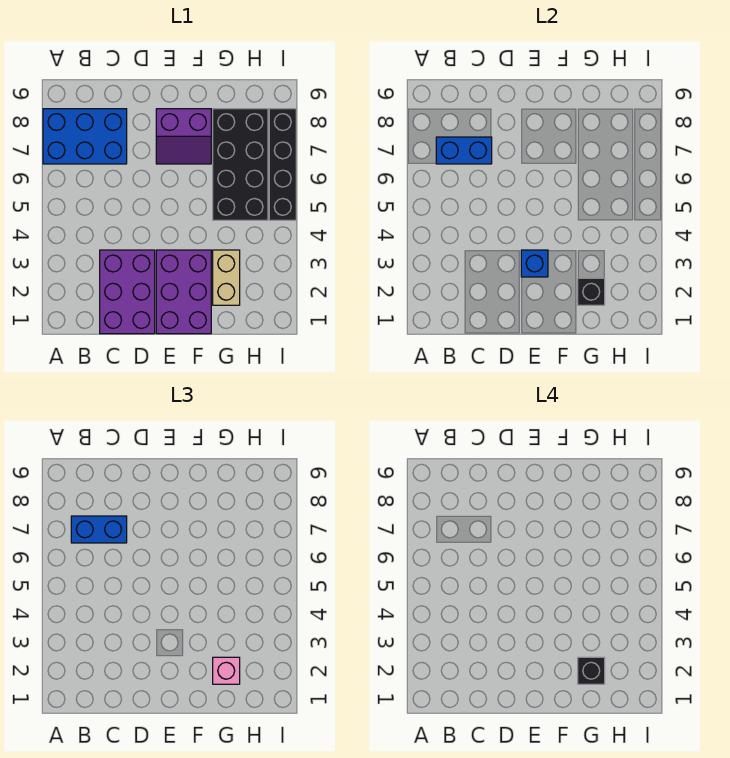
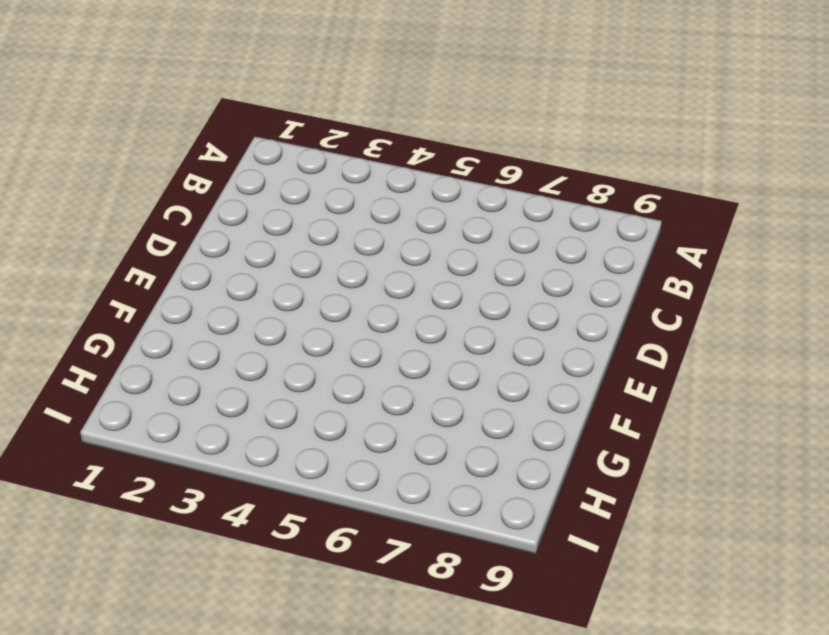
none -> blue 2x3 brick [43,109,127,164]
none -> purple 2x3 brick [100,250,155,334]
none -> purple 2x3 brick [156,250,211,334]

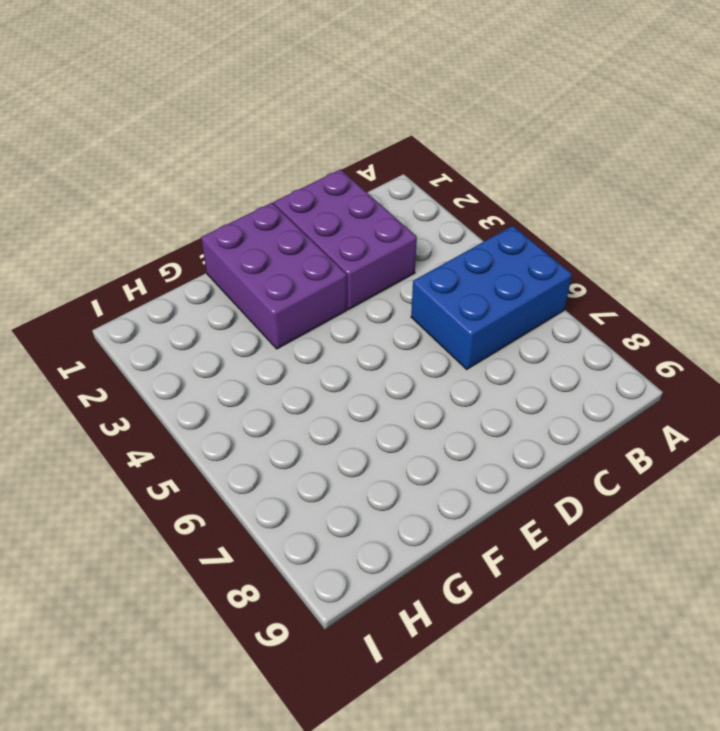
blue 2x3 brick [411,226,572,369] -> blue 2x3 brick moved to [43,109,127,164]
none -> purple 2x2 slope [156,109,211,164]
none -> tan 1x2 brick [213,250,240,305]
none -> black 2x4 brick [213,109,268,220]

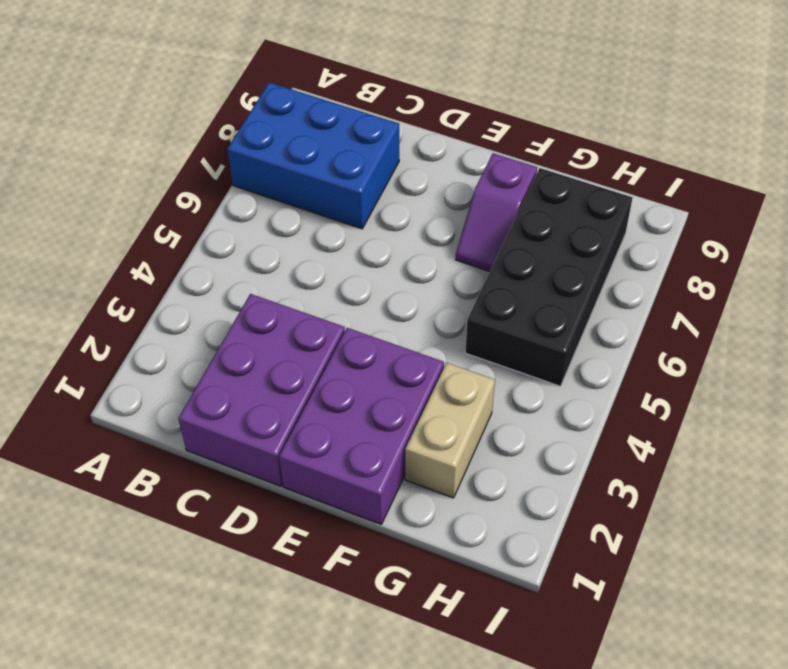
purple 1x2 slope [456,153,537,272] -> purple 2x2 slope [156,109,211,164]
none -> black 1x4 brick [269,109,296,220]
none -> blue 1x2 brick [436,137,492,164]
none -> blue 1x1 brick [521,250,548,277]

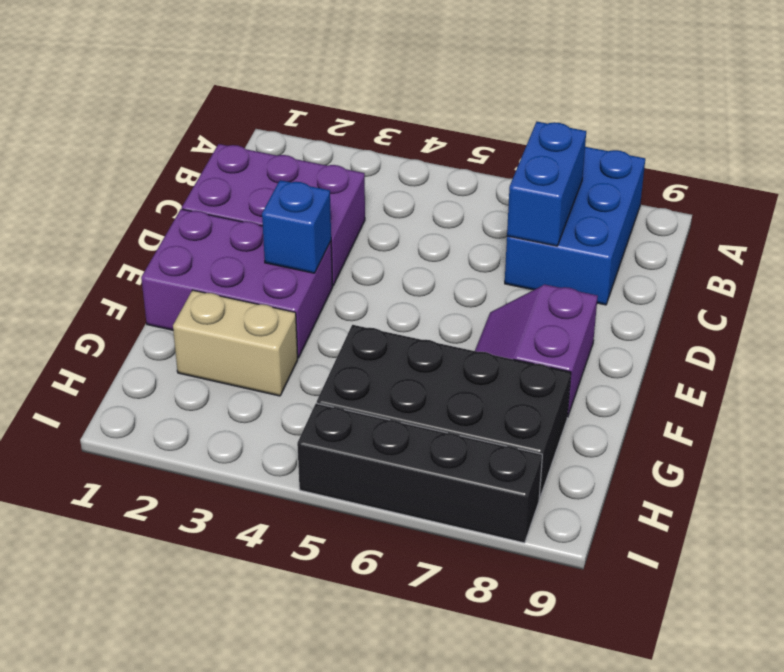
none -> black 1x1 brick [578,278,605,305]
none -> blue 1x2 brick [71,516,127,543]
none -> pink 1x1 brick [213,657,240,684]

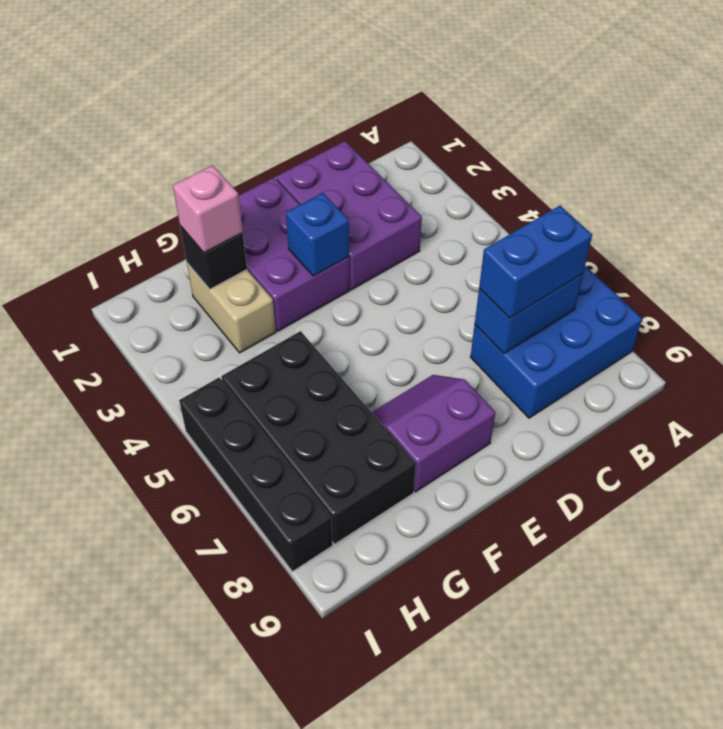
none -> black 1x1 brick [578,657,605,684]

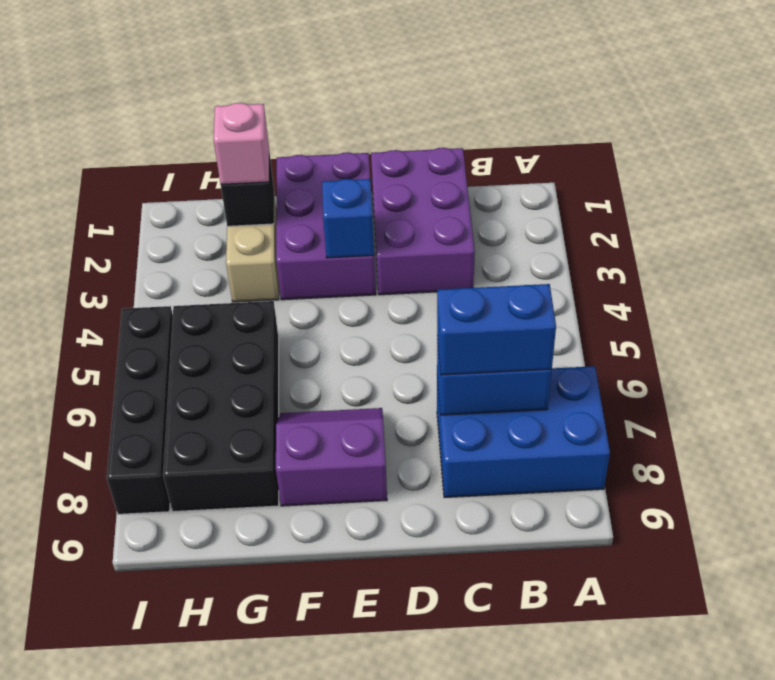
none -> black 1x1 brick [578,657,605,684]

